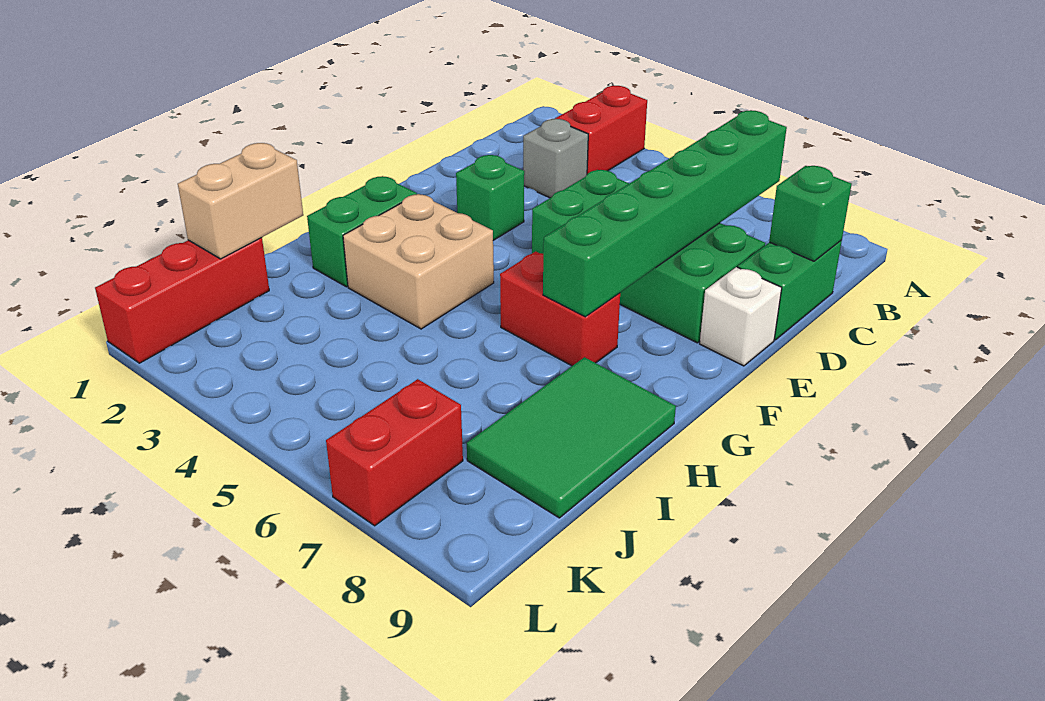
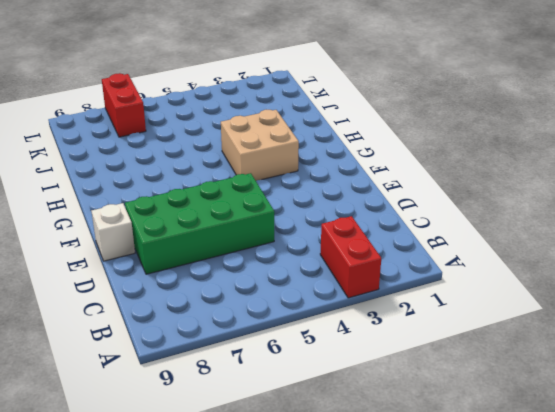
none -> grey 1x1 brick [523,119,588,198]
none -> green 1x2 brick [738,240,842,340]
none -> green 1x1 brick [456,155,524,240]

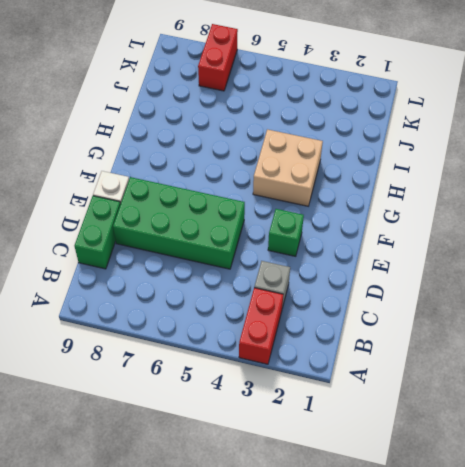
none -> green 1x2 brick [307,176,417,287]
none -> red 1x2 brick [500,251,620,366]
none -> green 2x3 tile [467,357,676,518]

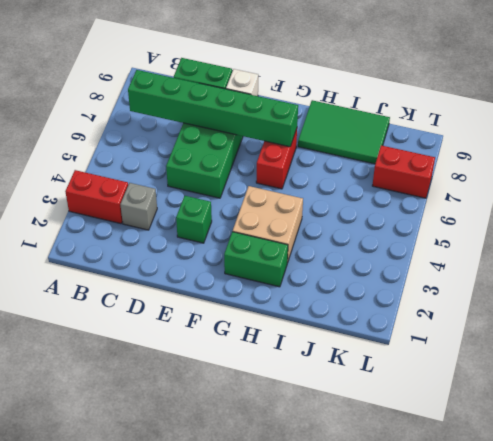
none -> red 1x3 brick [95,238,269,363]
none -> green 1x1 brick [769,166,852,261]
none -> tan 1x2 brick [178,143,303,259]

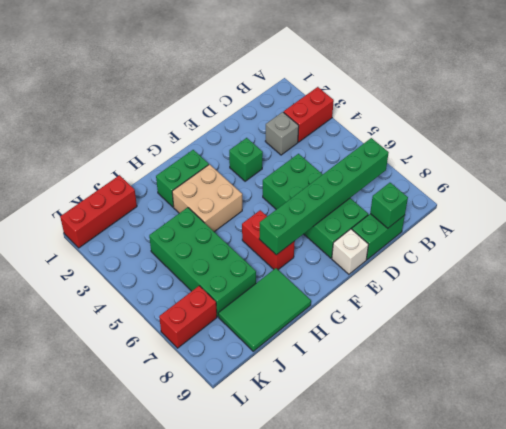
green 2x4 brick [149,207,256,317] -> none
none -> tan 1x2 brick [178,143,303,259]

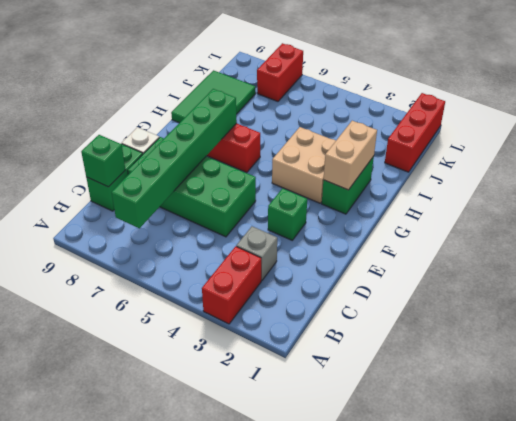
tan 1x2 brick [323,121,377,190] -> tan 1x2 brick moved to [178,143,303,259]

